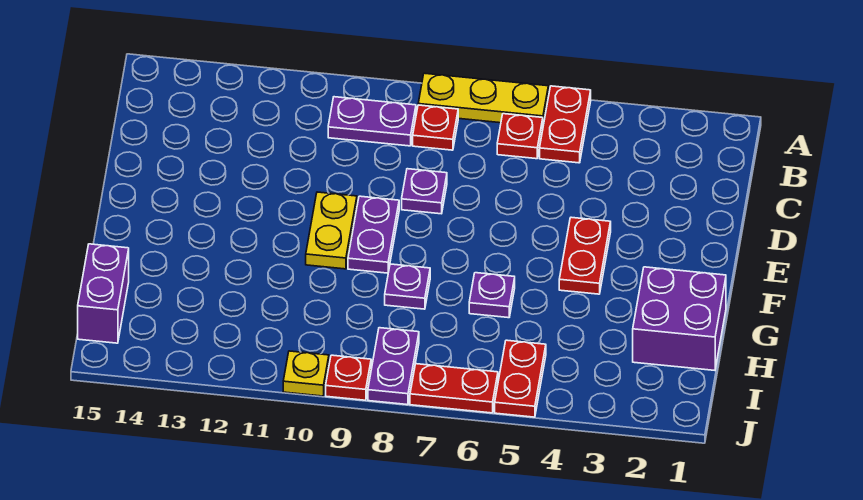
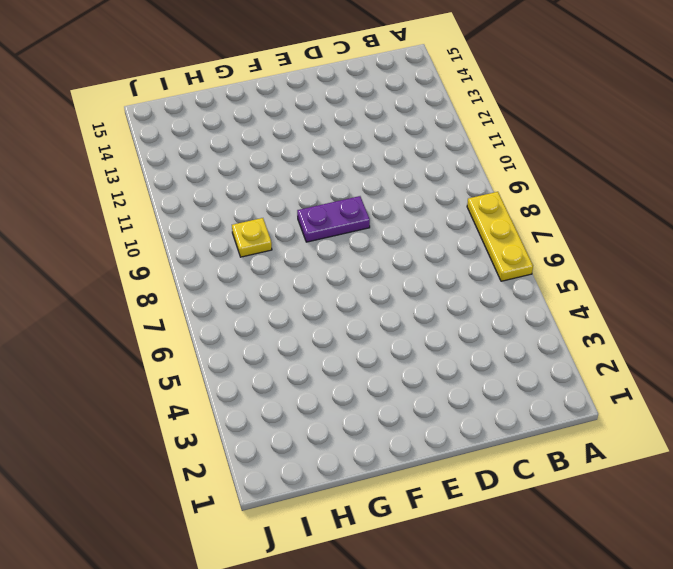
yellow 1x1 plate [232,218,272,257] -> yellow 1x1 plate moved to [283,351,329,396]
none -> red 1x2 plate [540,86,591,163]
none -> red 1x1 plate [497,114,543,159]
none -> red 1x1 plate [413,105,458,150]

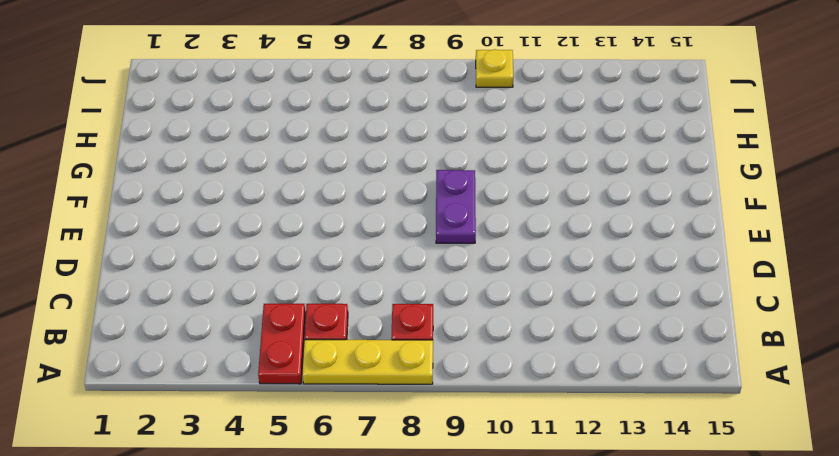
none -> purple 1x2 plate [328,97,416,146]
none -> purple 1x1 plate [402,169,447,214]
none -> red 1x2 plate [559,217,611,294]

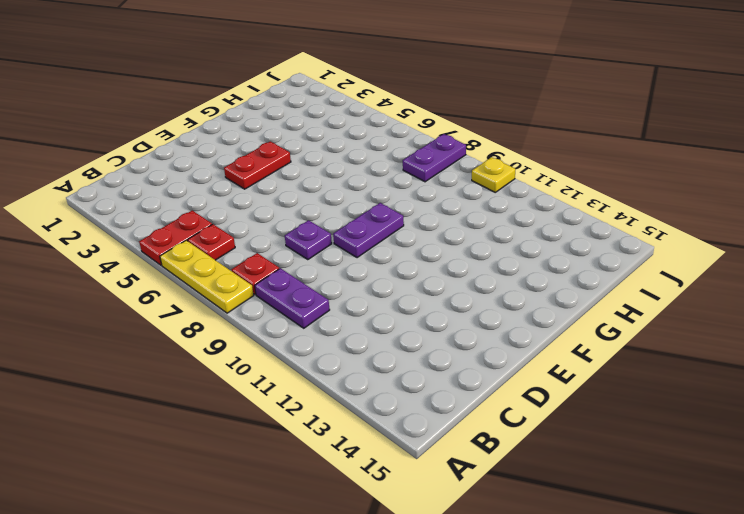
none -> yellow 1x2 plate [306,192,357,269]
none -> purple 2x2 brick [633,267,726,370]
none -> purple 1x1 plate [469,273,515,318]

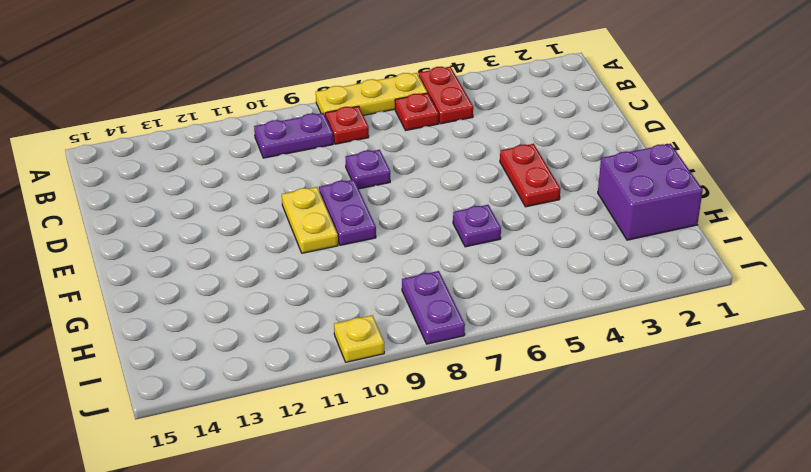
none -> purple 1x1 plate [385,264,430,309]
none -> purple 1x2 brick [78,244,129,343]
none -> red 1x2 plate [495,340,546,417]

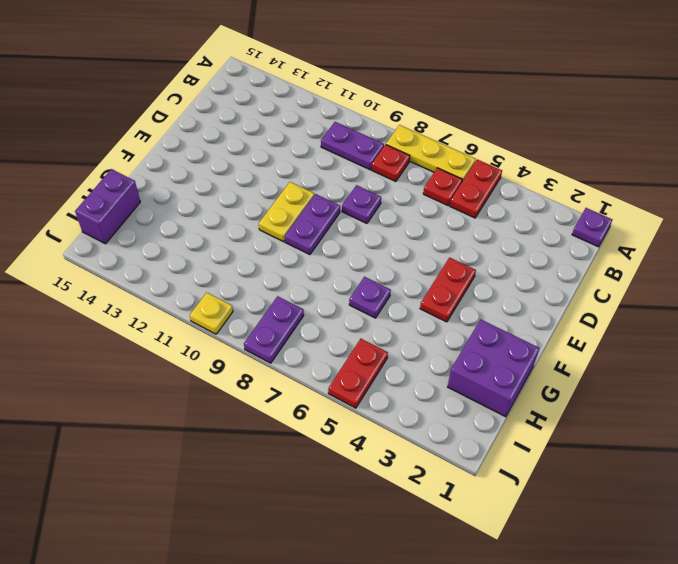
purple 1x1 plate [572,208,612,247] -> purple 1x1 plate moved to [385,264,430,309]
none -> red 1x2 plate [410,364,498,413]
none -> red 1x1 plate [326,355,371,400]

